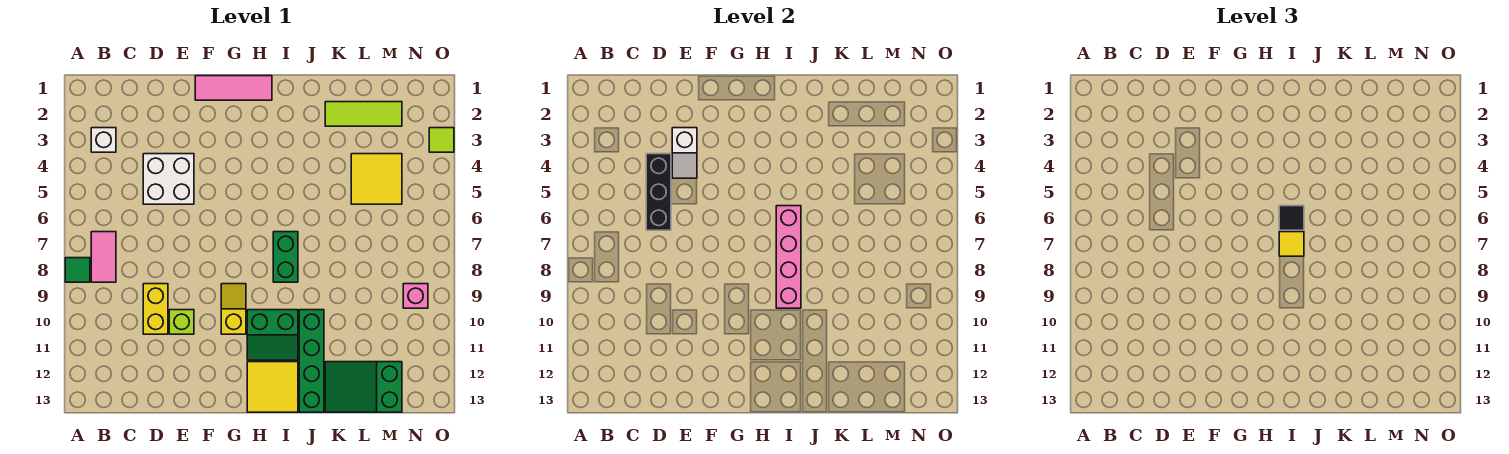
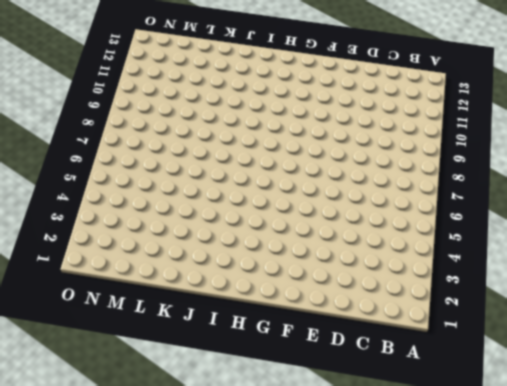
none -> green 1x1 tile [65,258,90,282]
none -> white 1x1 brick [91,128,116,152]
none -> pink 1x2 tile [91,232,116,282]

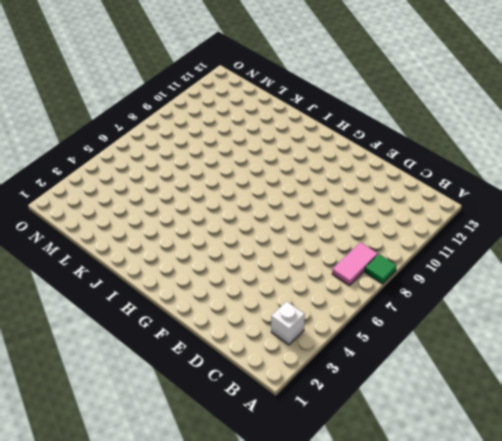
none -> white 2x2 brick [143,154,194,204]
none -> yellow 1x2 brick [143,284,168,334]
none -> lime 1x1 brick [169,310,194,334]

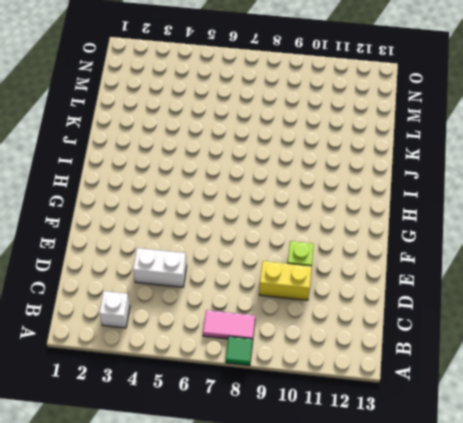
white 1x2 brick [133,248,187,287] -> white 2x2 brick [143,154,194,204]
none -> pink 1x3 tile [195,76,272,100]
none -> yellow 1x2 slope [221,284,246,334]
none -> green 2x2 slope [247,310,298,360]

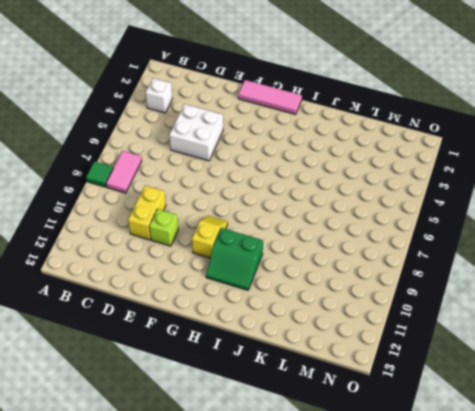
none -> yellow 2x2 tile [247,362,298,412]
none -> green 1x2 brick [273,232,298,282]
none -> green 1x4 brick [299,310,324,412]

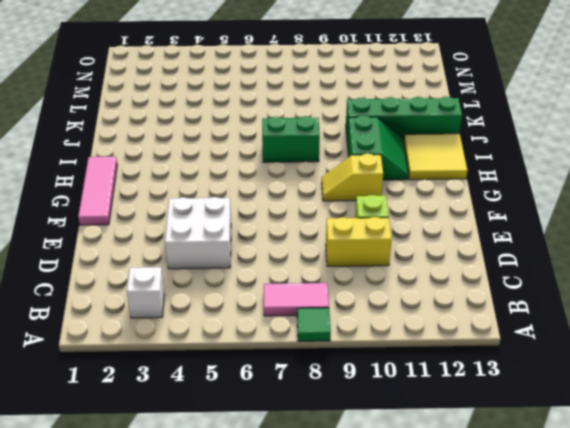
none -> lime 1x3 tile [325,102,402,126]
none -> green 2x3 slope [325,362,402,412]
none -> yellow 2x2 tile [351,154,402,204]

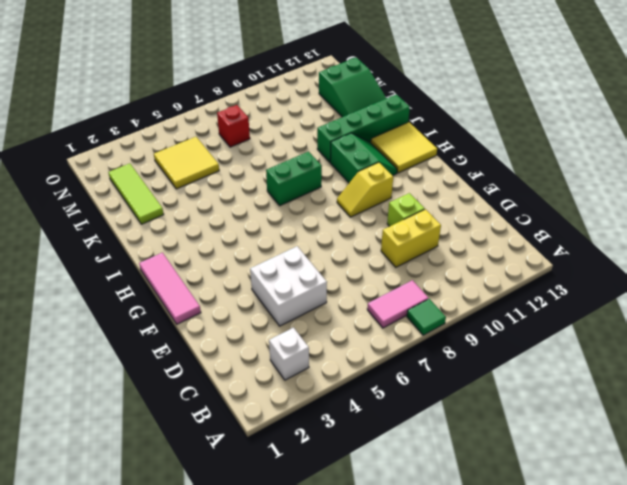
red 1x1 brick [217,105,250,147] -> none
none -> pink 1x1 brick [403,284,428,308]
none -> lime 1x1 tile [429,128,454,152]
none -> black 1x3 brick [646,154,671,230]

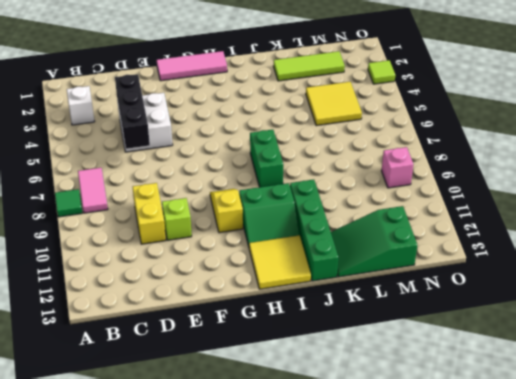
none -> white 1x2 slope [672,128,697,178]
none -> pink 1x4 brick [776,206,801,308]
none -> black 1x1 tile [1279,206,1304,230]

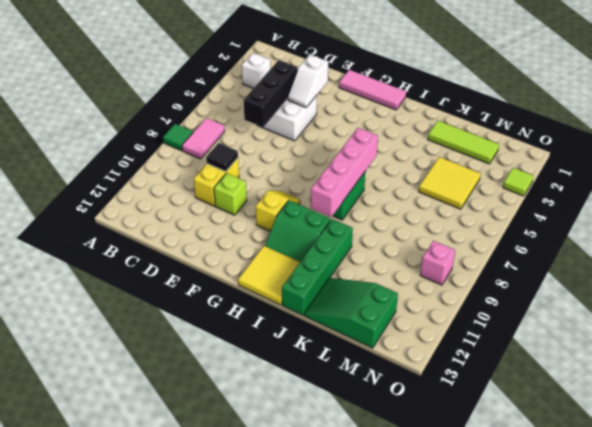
black 1x1 tile [206,143,238,171] -> black 1x1 tile moved to [1279,206,1304,230]
none -> yellow 1x1 tile [1279,232,1304,256]

